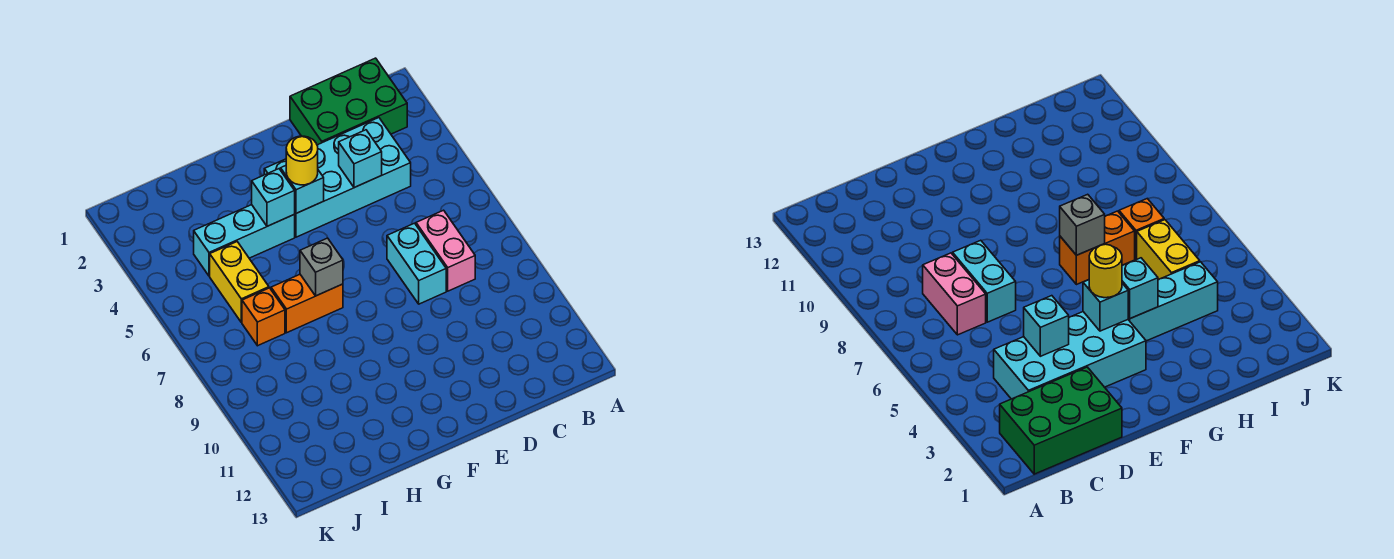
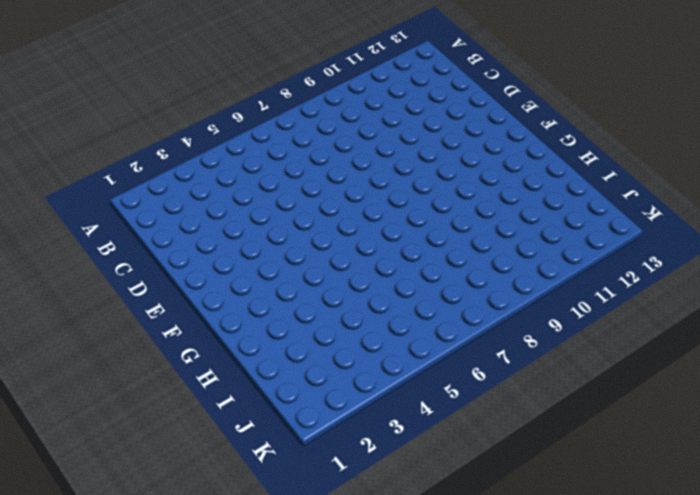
none -> green 2x3 brick [290,58,407,145]
none -> cyan 2x4 brick [264,118,411,237]
none -> pink 1x2 brick [416,210,475,291]

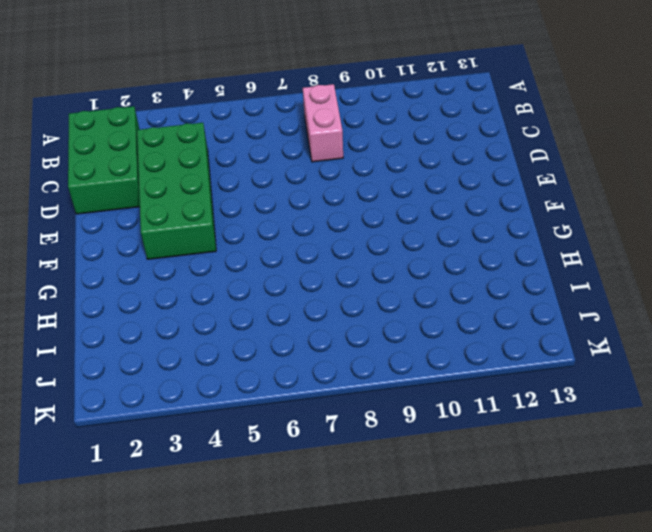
pink 1x2 brick [303,84,343,162] -> pink 1x2 brick turned to [416,210,475,291]
green 2x4 brick [137,123,216,259] -> cyan 2x4 brick [264,118,411,237]
none -> cyan 1x2 brick [387,223,446,304]
none -> cyan 1x3 brick [194,205,295,276]
none -> orange 1x2 brick [271,275,343,333]

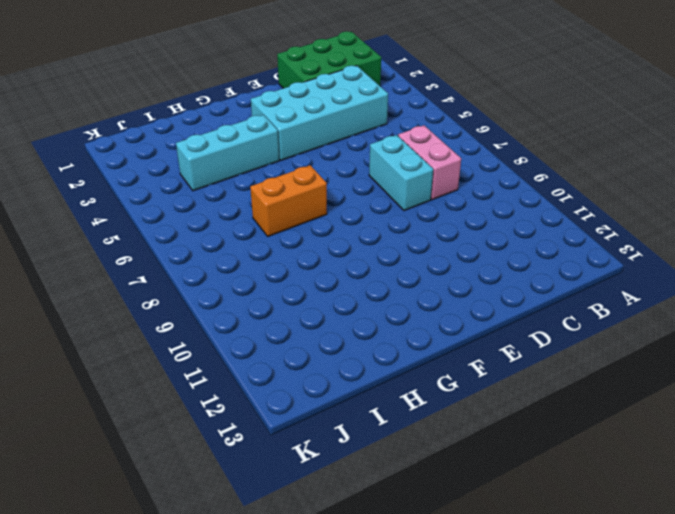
none -> yellow 1x2 brick [210,242,269,322]
none -> orange 1x1 brick [242,288,285,346]
none -> cyan 1x1 brick [339,130,382,188]

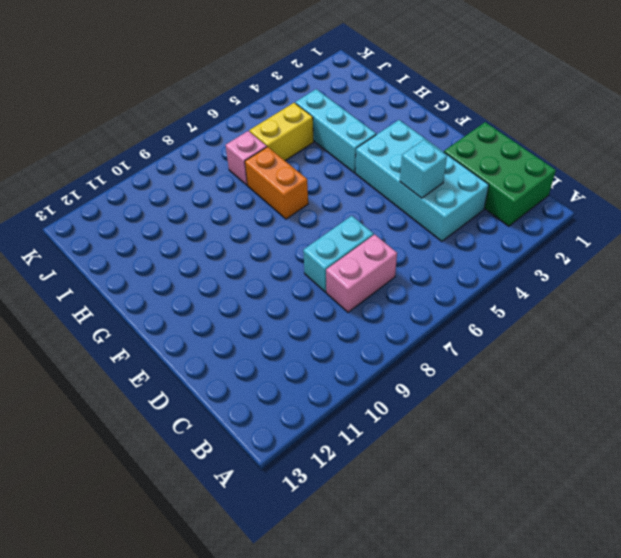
pink 1x1 brick [226,131,267,185] -> orange 1x1 brick [242,288,285,346]
none -> cyan 1x1 brick [281,166,324,213]
none -> cyan 1x1 brick [252,169,295,226]
none -> grey 1x1 brick [300,238,343,296]

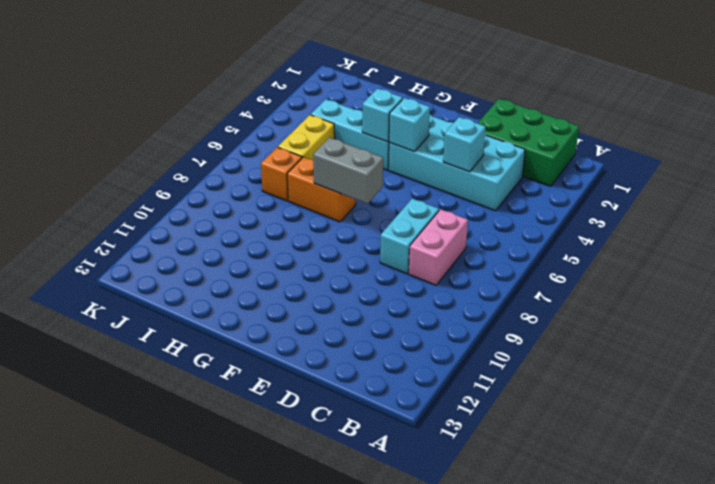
grey 1x2 brick [313,138,383,204] -> grey 1x1 brick [300,238,343,296]
none -> yellow 1x1 round brick [286,136,318,185]

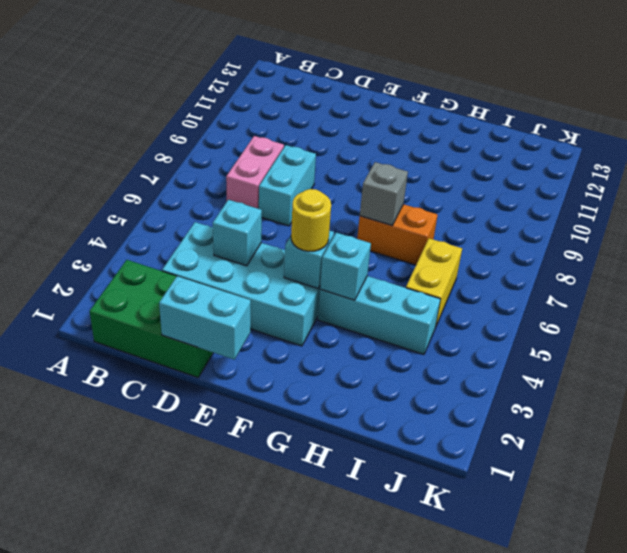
cyan 1x2 brick [159,276,251,360] -> none
none -> orange 1x1 brick [242,288,285,346]

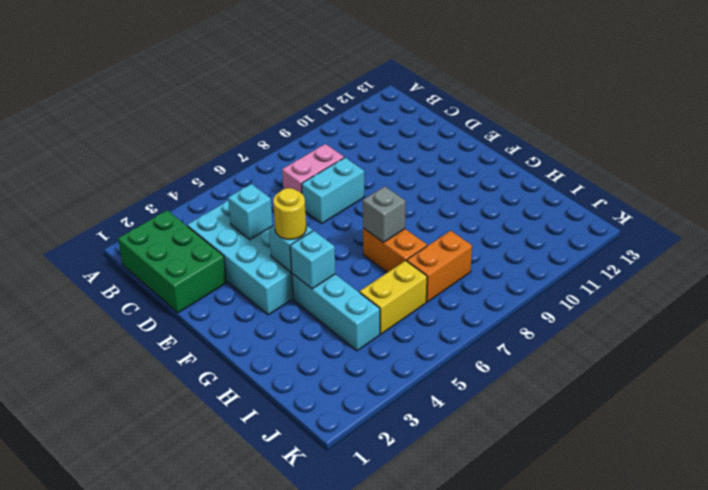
orange 1x2 brick [407,231,472,302] -> orange 1x1 brick [242,288,285,346]

